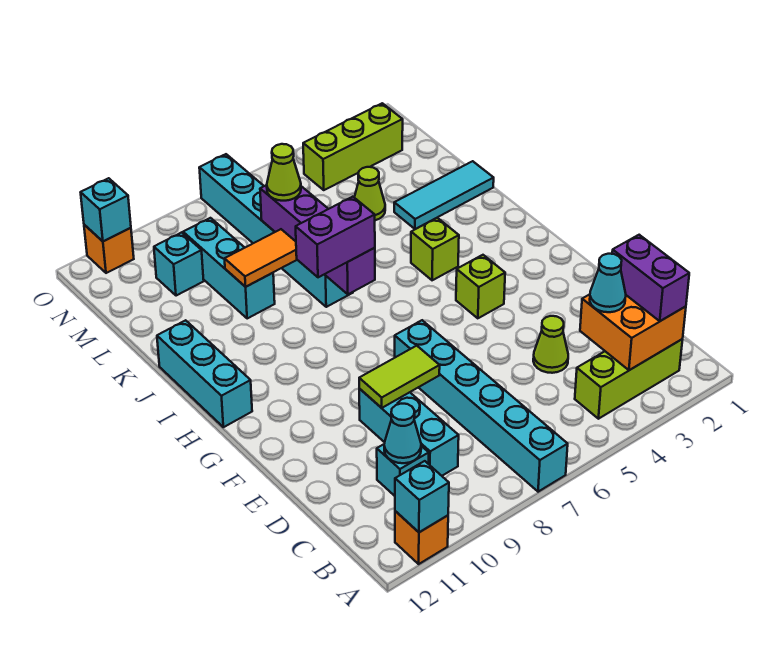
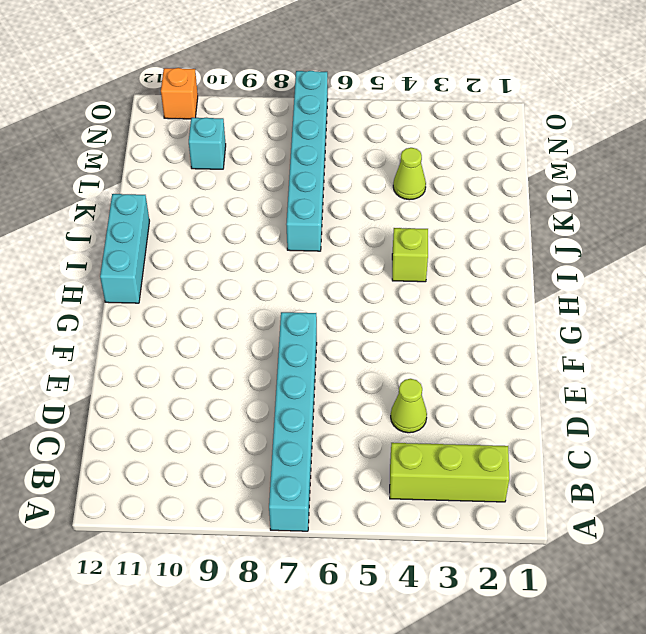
none -> orange 1x1 brick [395,511,448,564]
none -> cyan 1x3 brick [359,389,459,476]
none -> cyan 1x1 brick [377,444,429,496]

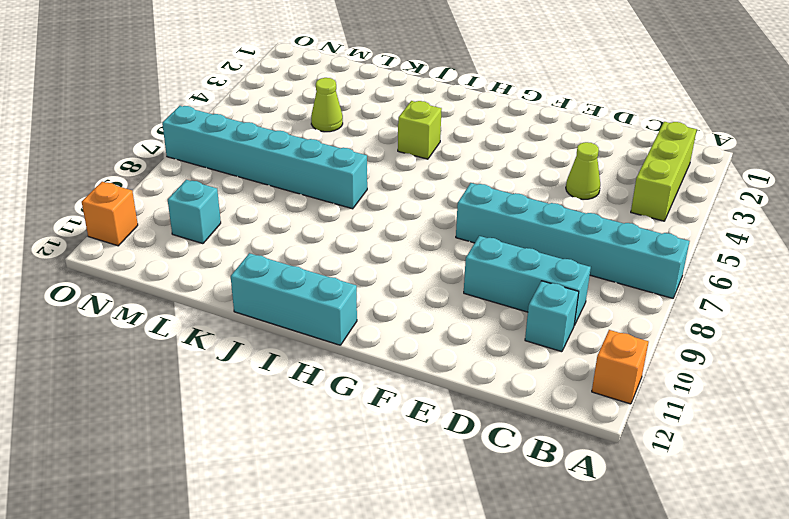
none -> lime 1x1 brick [456,255,505,318]
none -> cyan 1x3 tile [394,161,494,229]
none -> cyan 1x3 brick [183,218,275,319]

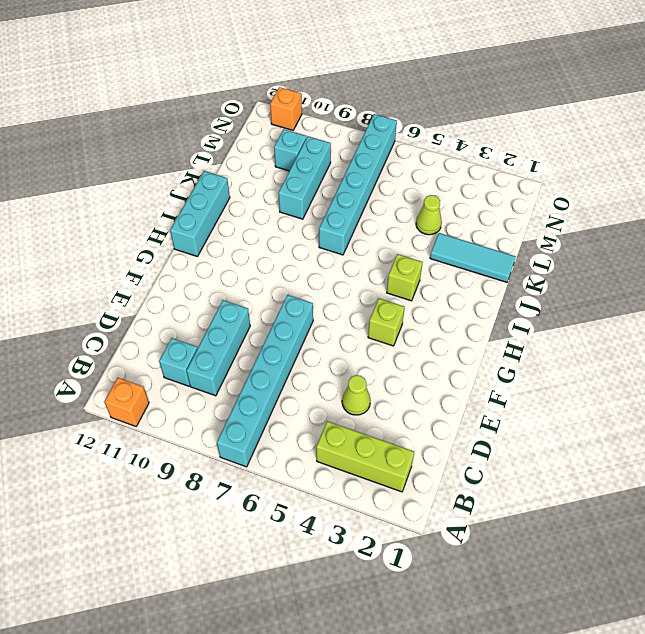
none -> lime 1x3 brick [303,103,403,190]
none -> cyan 1x1 brick [395,461,449,532]
none -> orange 2x2 brick [580,294,686,370]

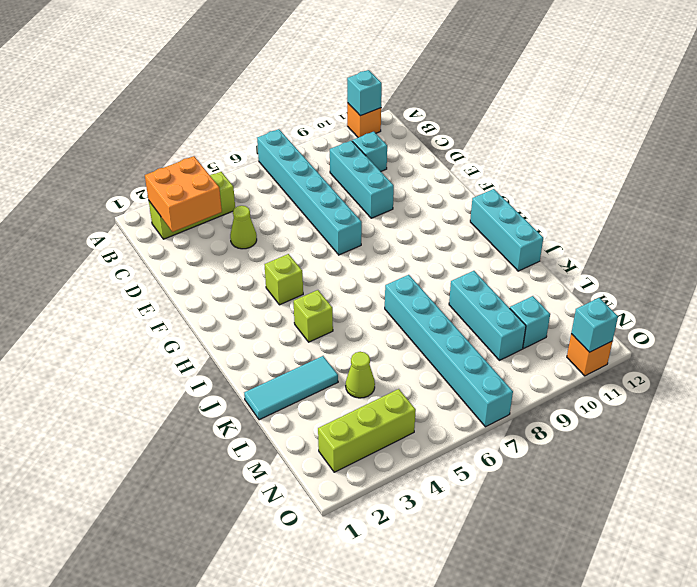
none -> cyan 1x1 cone [384,404,421,463]
none -> lime 1x2 tile [359,346,440,408]
none -> purple 1x4 brick [260,185,375,294]

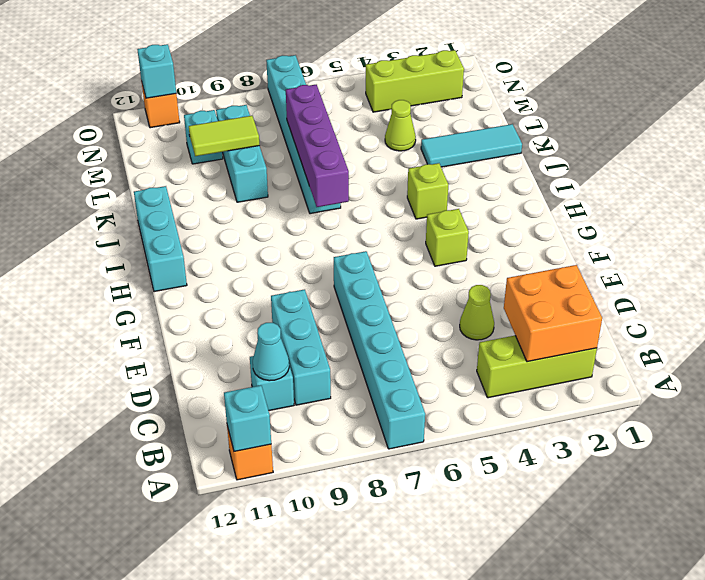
lime 1x2 tile [189,116,260,156] -> lime 1x2 tile moved to [359,346,440,408]
none -> orange 1x2 tile [225,229,297,287]
none -> purple 1x2 brick [612,235,689,321]
none -> cyan 1x1 cone [590,254,626,312]

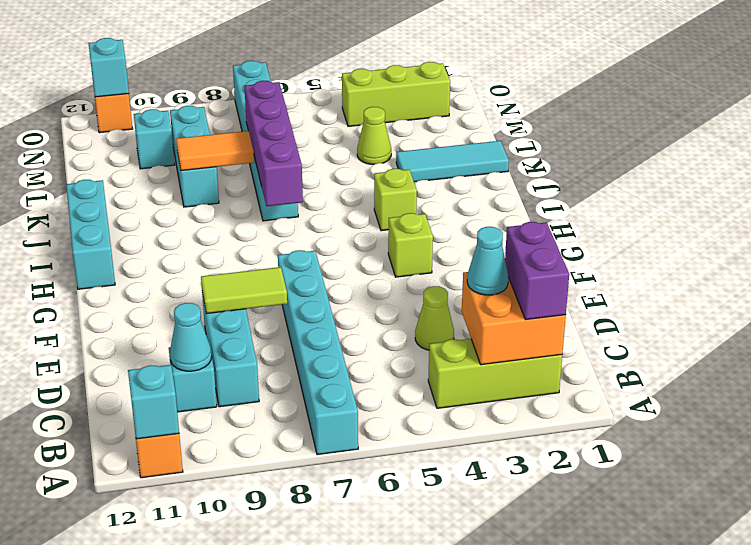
none -> purple 1x2 brick [296,197,375,277]
none -> lime 1x1 cone [267,144,301,201]

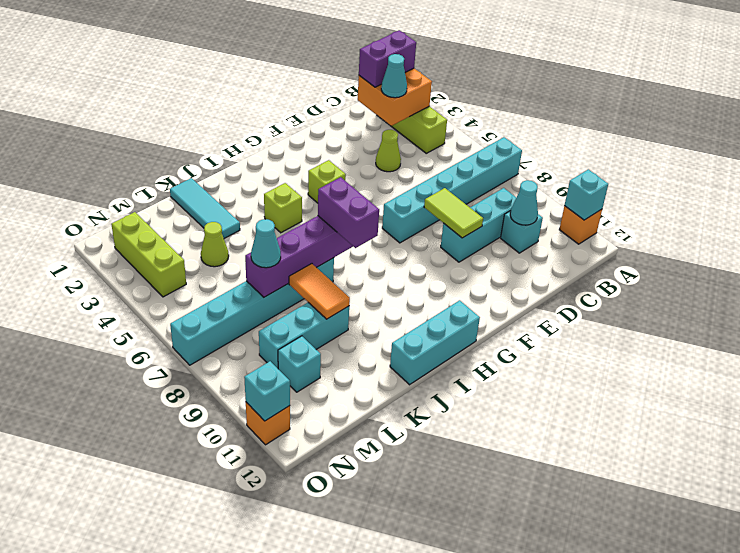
cyan 1x1 cone [251,219,281,268] -> lime 1x1 cone [267,144,301,201]

